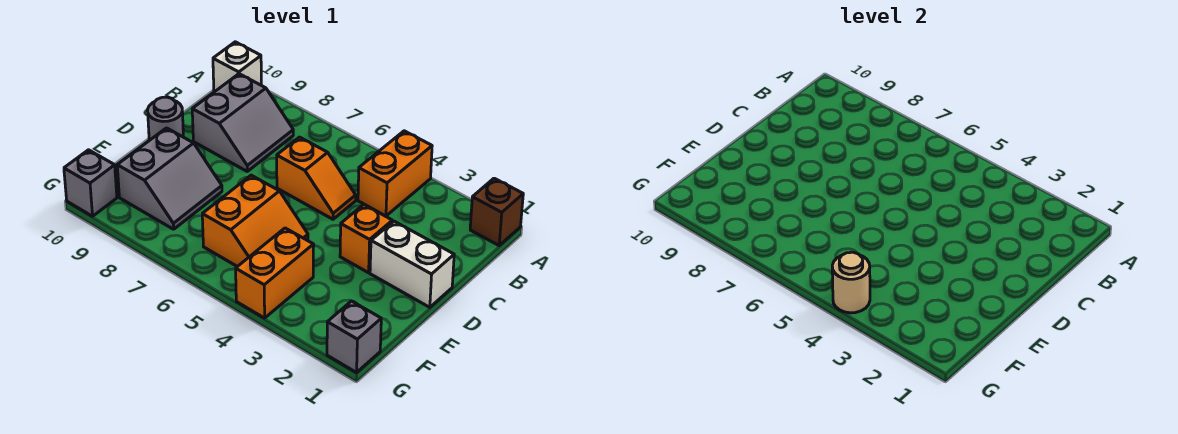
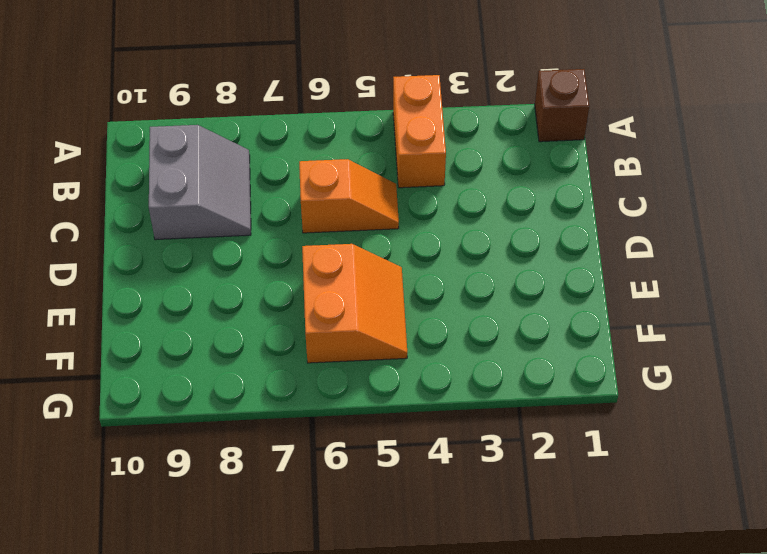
none -> white 1x1 brick [213,42,261,91]
none -> white 1x2 brick [370,221,454,307]
none -> orange 1x1 brick [340,205,392,273]

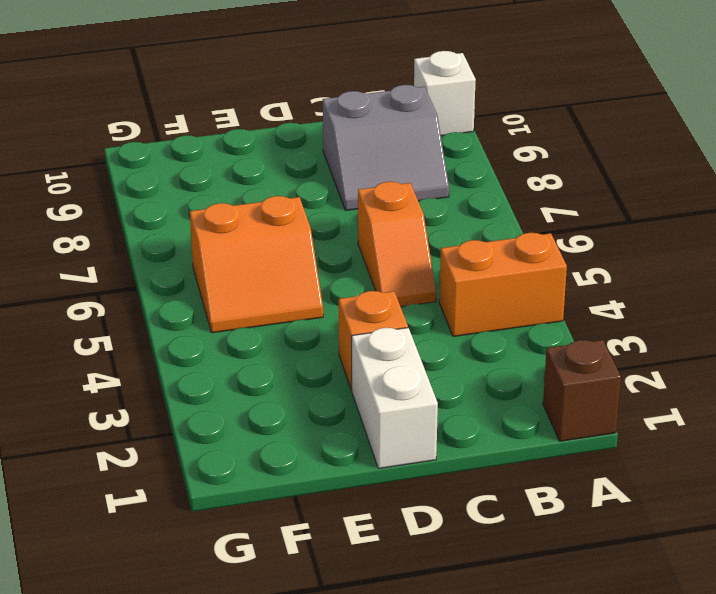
none -> grey 1x1 round brick [148,97,183,140]
none -> grey 2x2 slope [117,128,222,229]
none -> orange 1x2 brick [236,228,314,318]

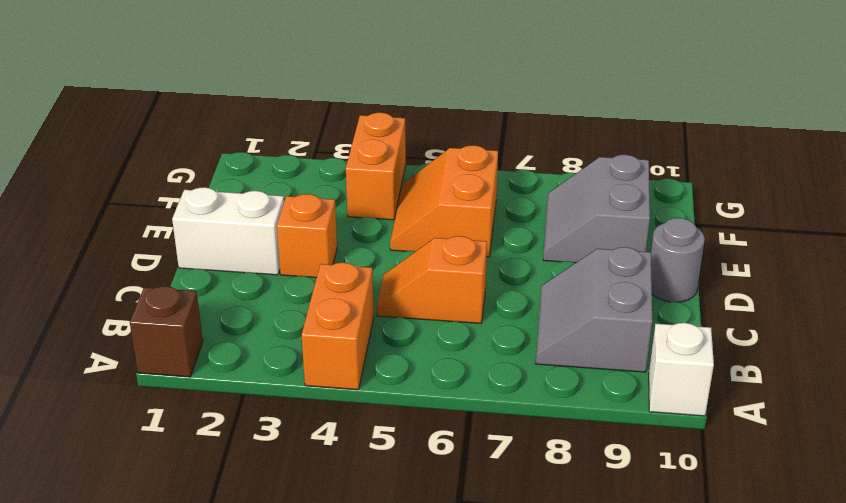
none -> grey 1x1 brick [327,301,381,372]
none -> grey 1x1 brick [64,150,117,216]
none -> tan 1x1 round brick [832,252,870,313]

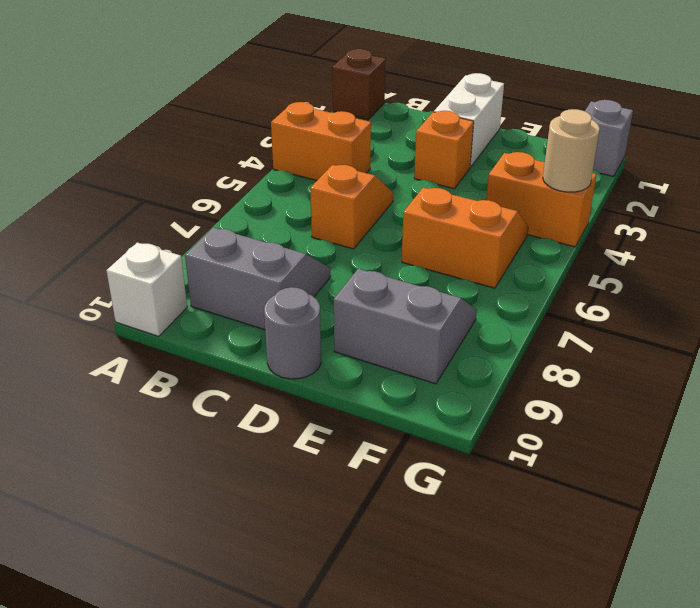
none -> grey 1x1 brick [64,150,117,216]

